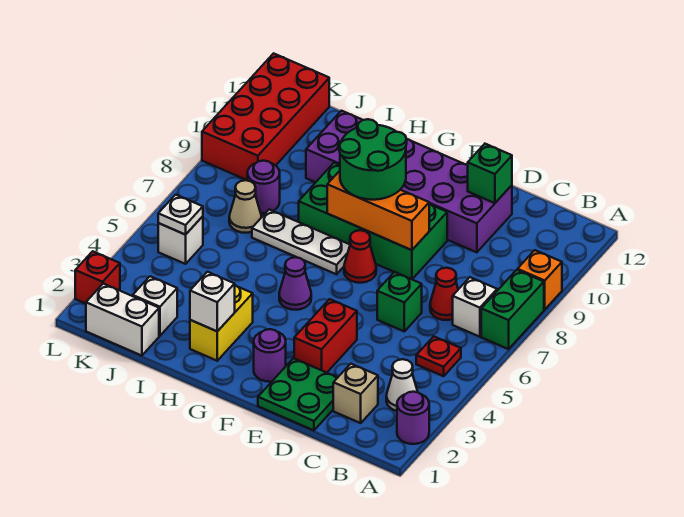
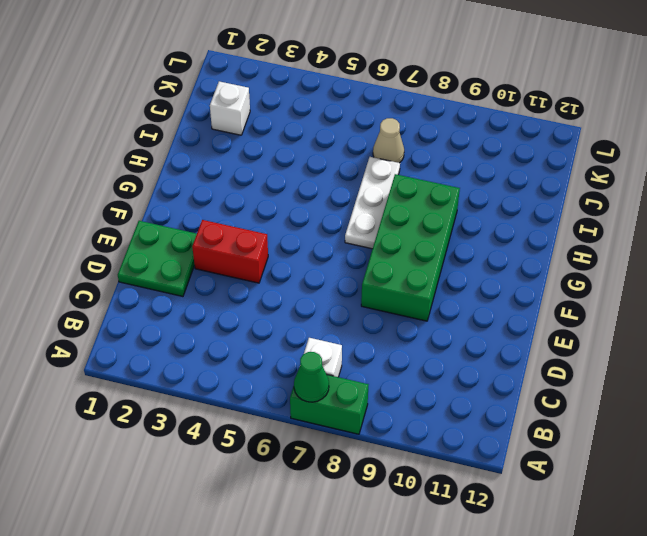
green 1x1 cone [294,352,329,402] -> none
none -> purple 1x1 round brick [397,392,429,444]
none -> orange 1x1 brick [517,250,562,310]
none -> white 1x1 cone [386,359,418,411]
none -> red 1x1 plate [416,336,461,376]

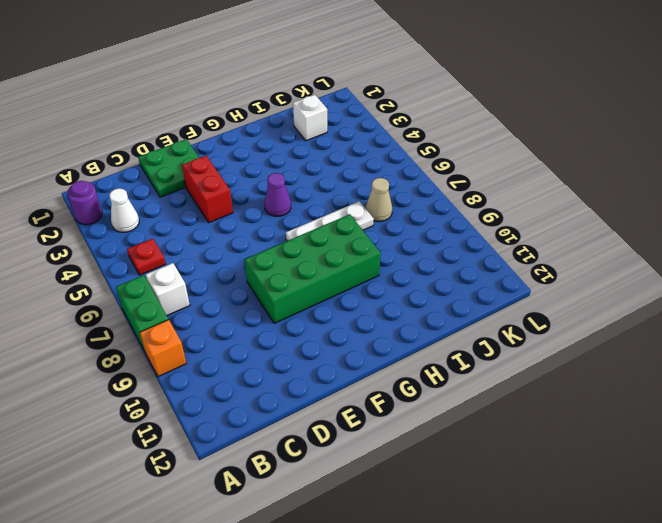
none -> tan 1x1 brick [333,364,378,423]
none -> red 1x1 cone [430,268,458,320]
none -> green 1x1 brick [377,272,422,331]
none -> purple 2x6 brick [306,111,512,252]

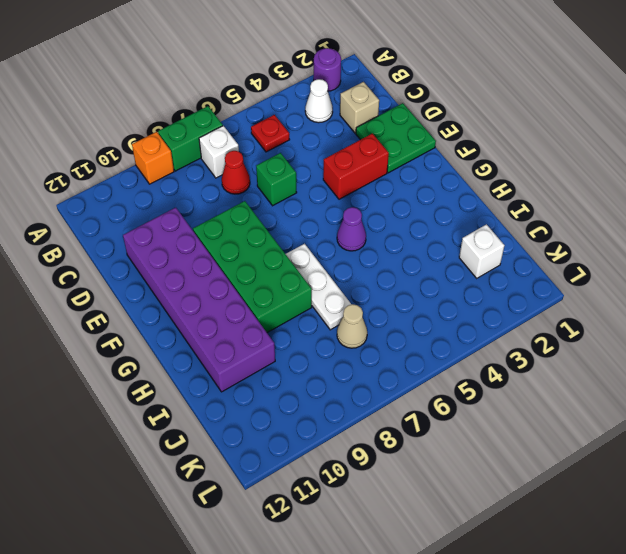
none -> purple 1x1 round brick [254,329,286,382]
none -> red 1x1 cone [344,230,376,283]
none -> yellow 1x2 brick [190,285,253,361]
none -> white 1x2 brick [86,284,159,356]

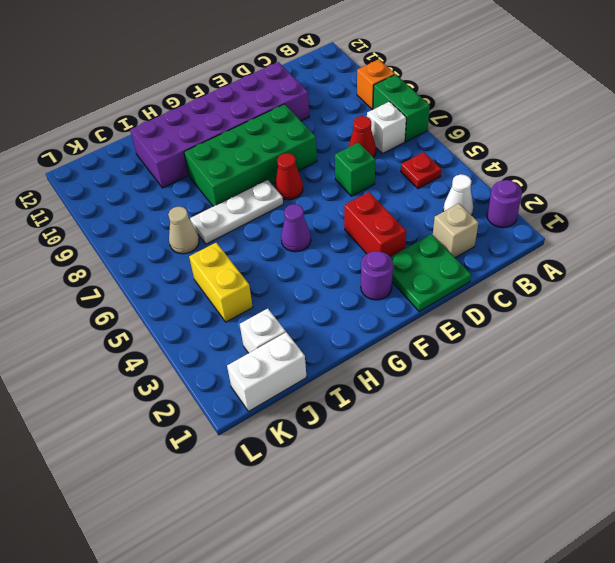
yellow 1x2 brick [189,243,253,322] -> yellow 1x2 brick moved to [190,285,253,361]
none -> purple 1x1 round brick [247,161,280,213]
none -> white 1x1 brick [158,216,203,264]
none -> red 2x4 brick [202,53,329,180]
none -> red 1x1 brick [75,251,120,304]

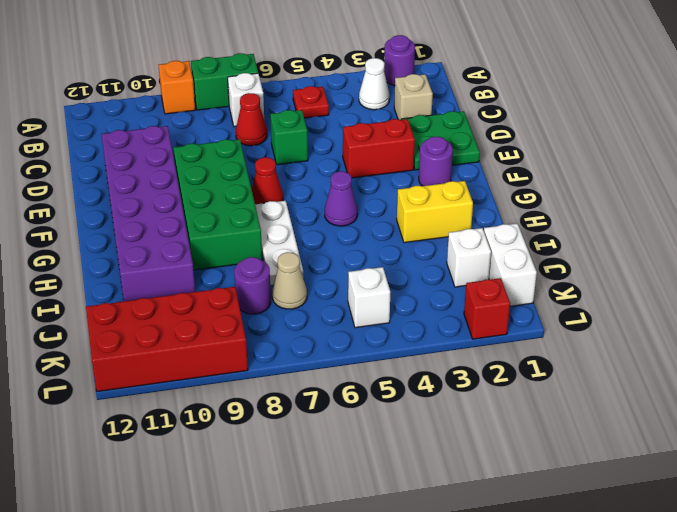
none -> green 1x1 brick [468,144,512,203]
none -> orange 1x3 brick [327,171,429,250]
none -> white 1x1 brick [190,272,235,331]
none -> white 1x1 plate [158,195,203,235]

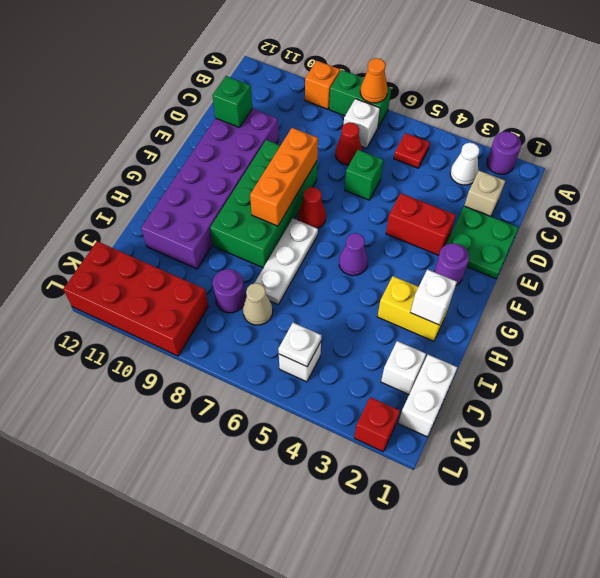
orange 1x1 cone [360,58,388,103] -> none
none -> green 2x2 round brick [339,119,407,200]

